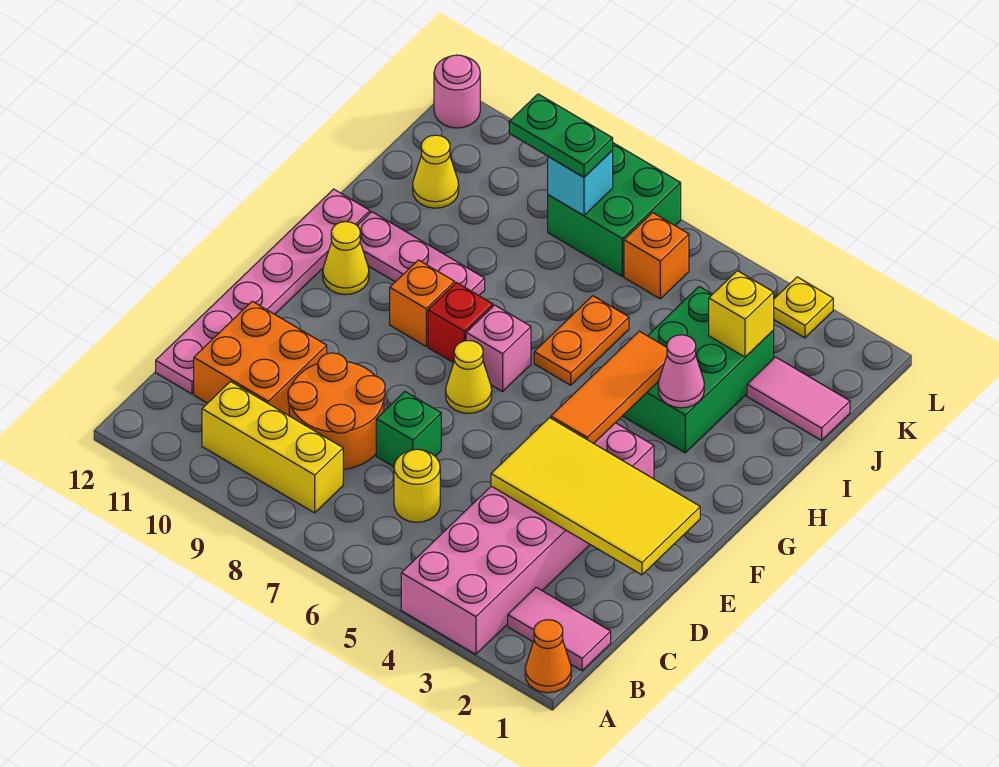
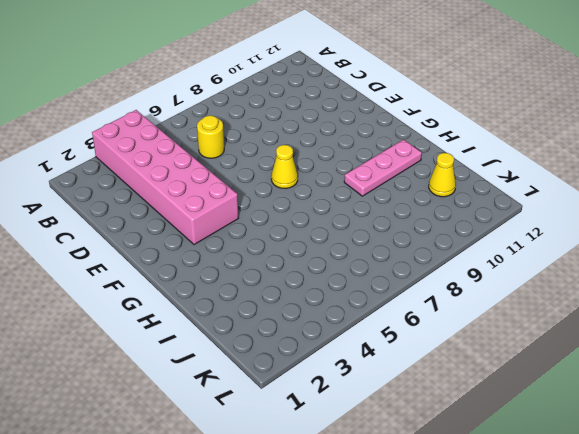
none -> orange 1x1 cone [525,620,571,693]
none -> pink 1x2 tile [508,587,611,671]
none -> yellow 1x3 brick [202,381,343,513]

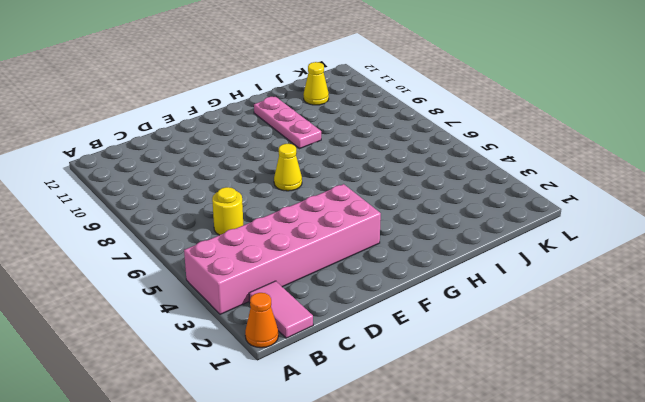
none -> yellow 1x3 brick [202,381,343,513]
none -> orange 2x2 round brick [288,353,385,470]
none -> orange 2x2 brick [194,301,327,416]

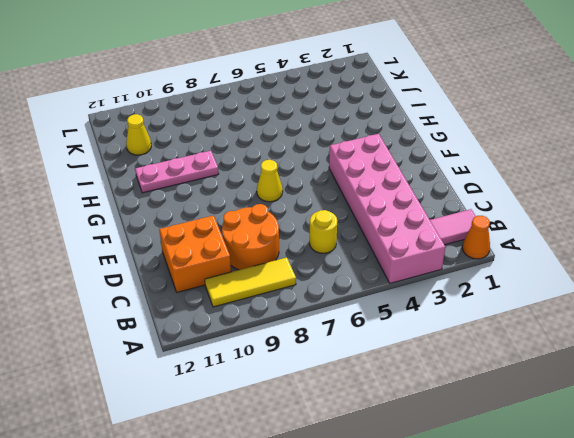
yellow 1x3 tile [205,258,296,307] -> yellow 1x3 brick [202,381,343,513]
none -> pink 1x6 plate [156,189,370,394]
none -> green 1x1 brick [376,392,441,467]
none -> pink 1x1 brick [466,305,531,392]

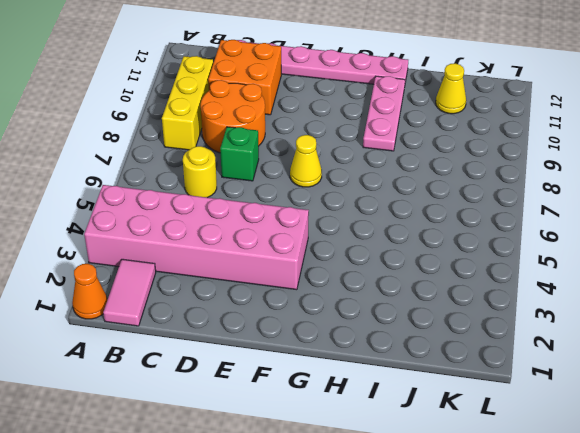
none -> pink 1x1 brick [466,305,531,392]
none -> red 1x1 brick [428,283,493,363]
none -> orange 1x1 brick [390,260,455,346]

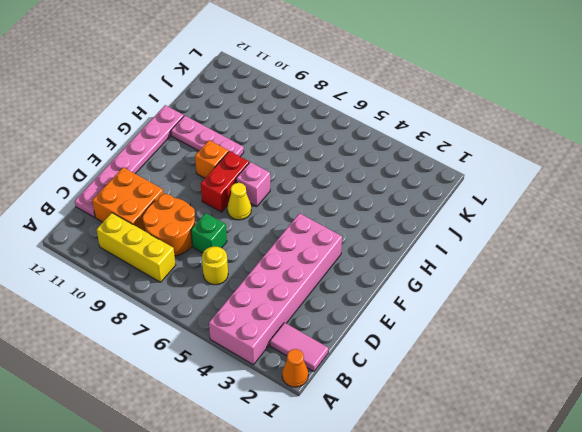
red 1x2 brick [201,151,249,212] -> red 1x1 brick [428,283,493,363]
none -> yellow 1x1 cone [323,222,369,295]
none -> green 2x3 brick [623,287,774,453]
none -> orange 1x2 plate [534,296,629,385]

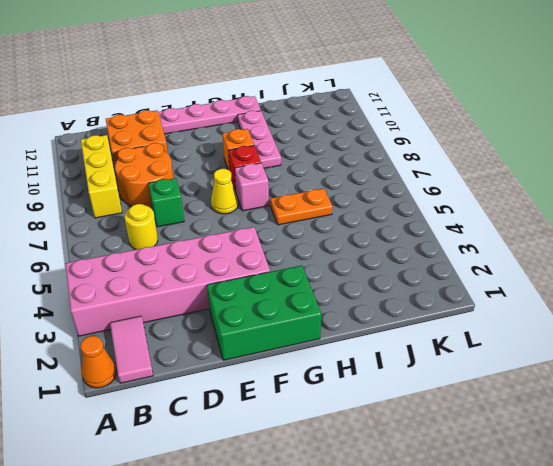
green 2x3 brick [207,265,321,360] -> green 2x3 brick moved to [623,287,774,453]
none -> yellow 1x1 cone [323,222,369,295]
none -> pink 1x2 tile [747,357,850,440]
none -> yellow 1x1 cone [413,135,459,208]

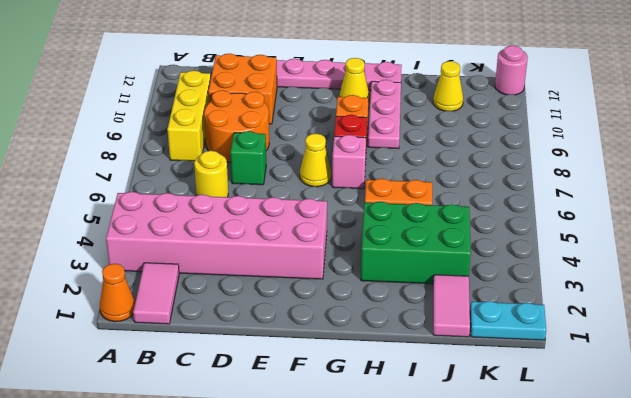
cyan 1x2 plate [470,301,546,340] -> none
none -> orange 1x1 brick [624,213,689,299]
none -> green 2x2 brick [548,143,681,276]
none -> yellow 1x1 plate [774,277,833,338]

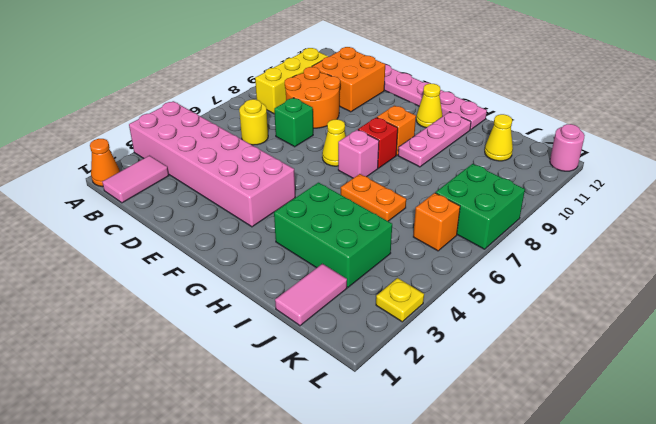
none -> yellow 2x4 tile [491,418,700,575]
none -> orange 1x3 tile [551,331,667,443]
none -> pink 1x1 cone [658,335,704,408]

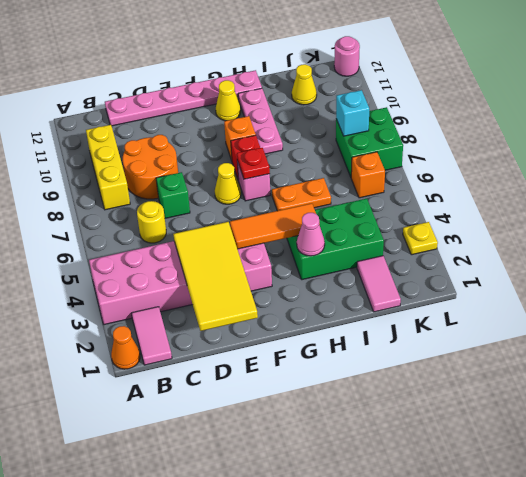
red 1x1 plate [237,148,270,179] -> none
none -> orange 2x2 brick [194,301,327,416]
none -> yellow 1x1 brick [709,271,774,357]
none -> green 1x2 plate [509,94,613,177]

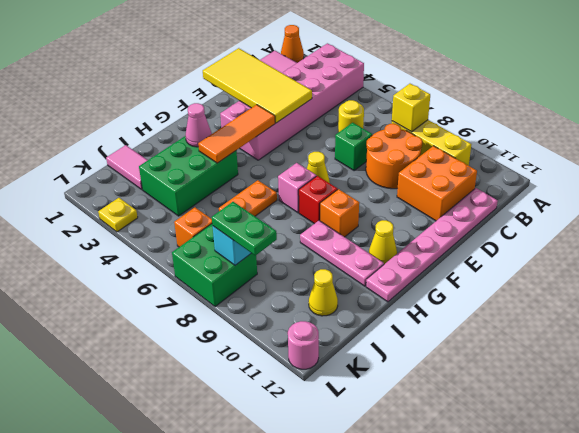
yellow 1x1 brick [392,84,430,132] -> yellow 1x1 brick moved to [709,271,774,357]

